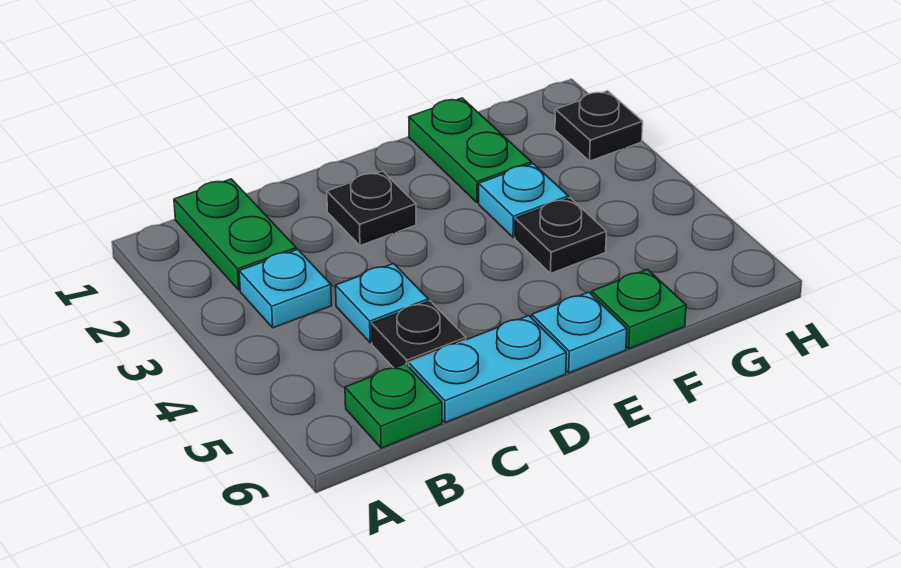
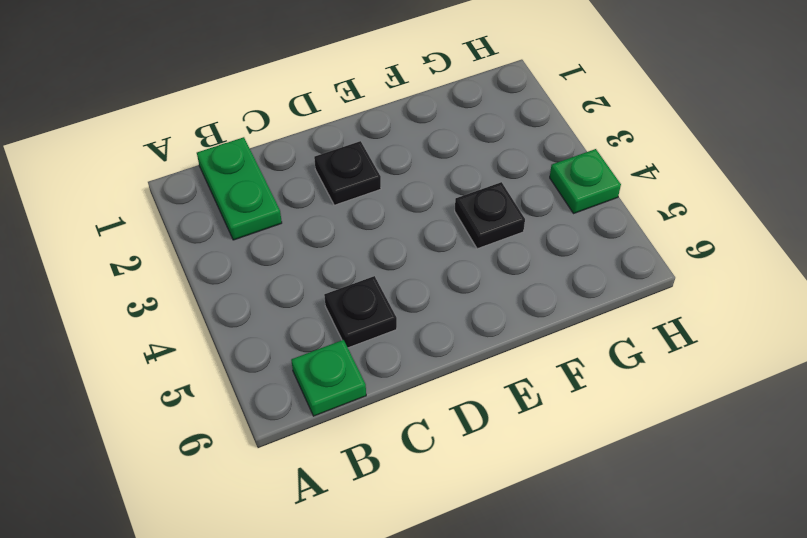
green 1x1 plate [550,149,621,213] -> green 1x1 plate moved to [591,269,686,349]
none -> cyan 1x1 plate [239,249,332,328]
none -> cyan 1x1 plate [336,264,428,343]
none -> cyan 1x2 plate [409,316,566,423]

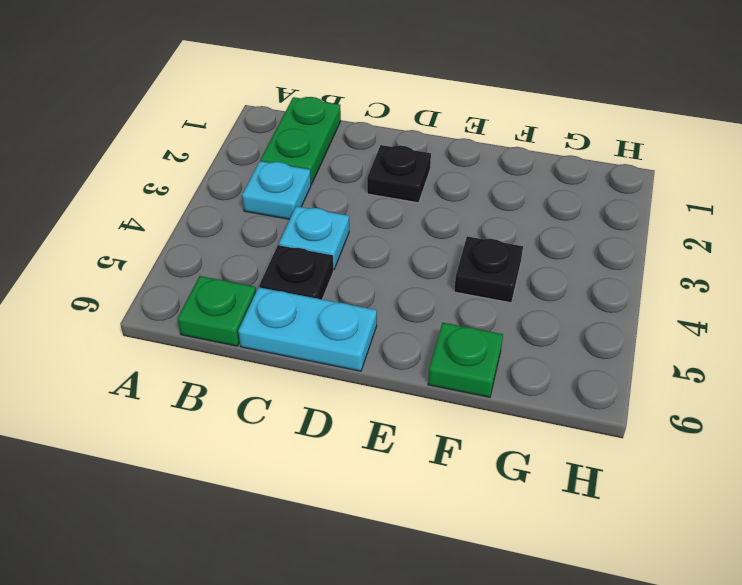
none -> cyan 1x1 plate [532,292,627,373]
none -> green 1x2 plate [409,98,531,203]
none -> cyan 1x1 plate [479,164,568,238]

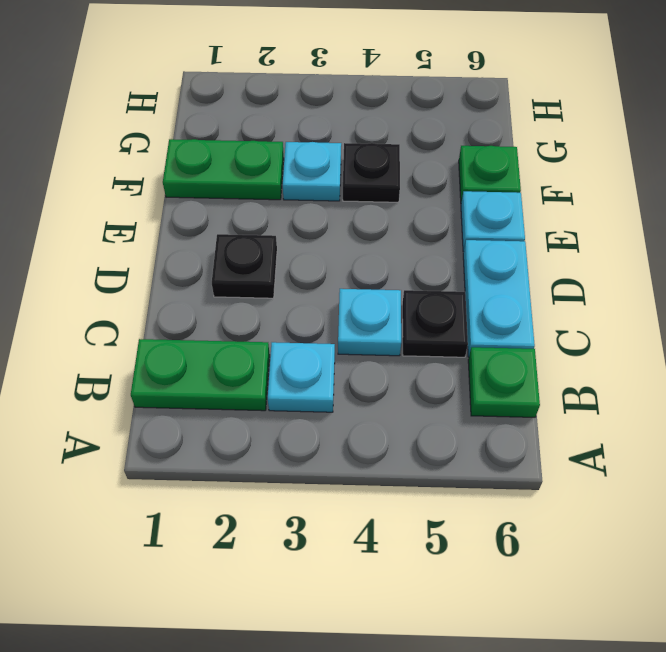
none -> black 1x1 plate [555,91,643,161]

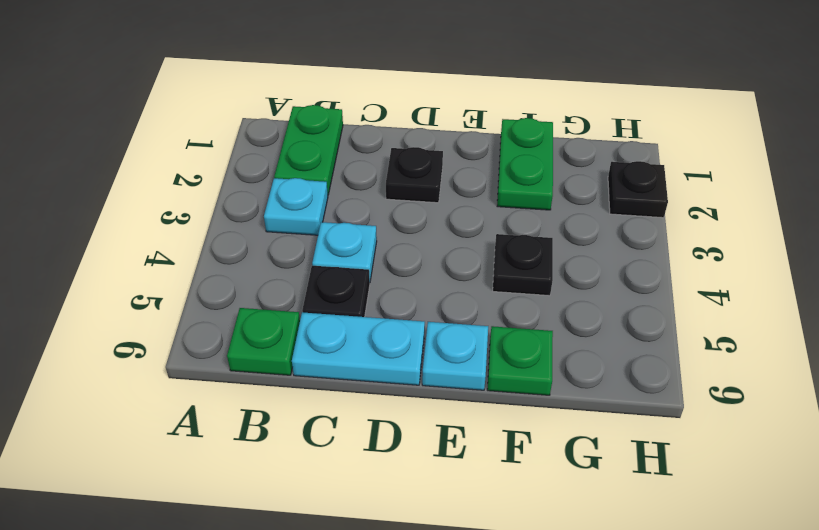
none -> cyan 1x1 plate [479,164,568,238]

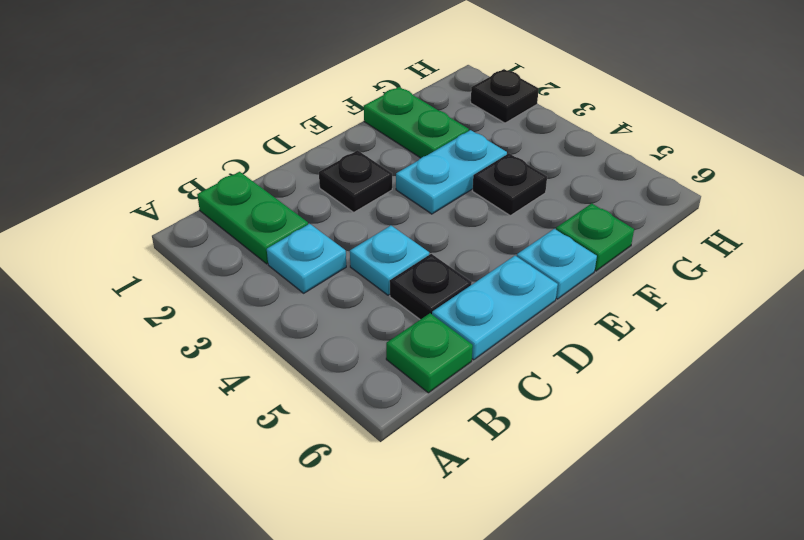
cyan 1x2 plate [396,130,507,214] -> cyan 1x1 plate [479,164,568,238]

